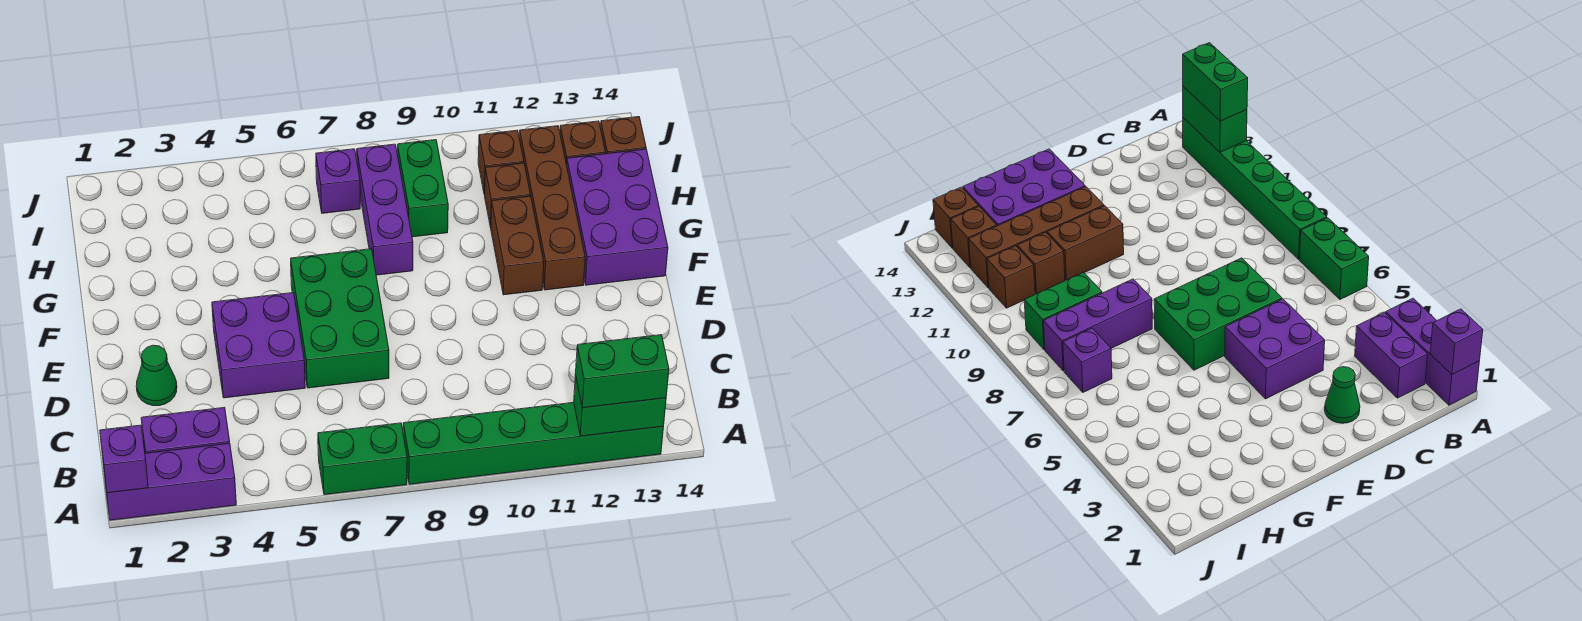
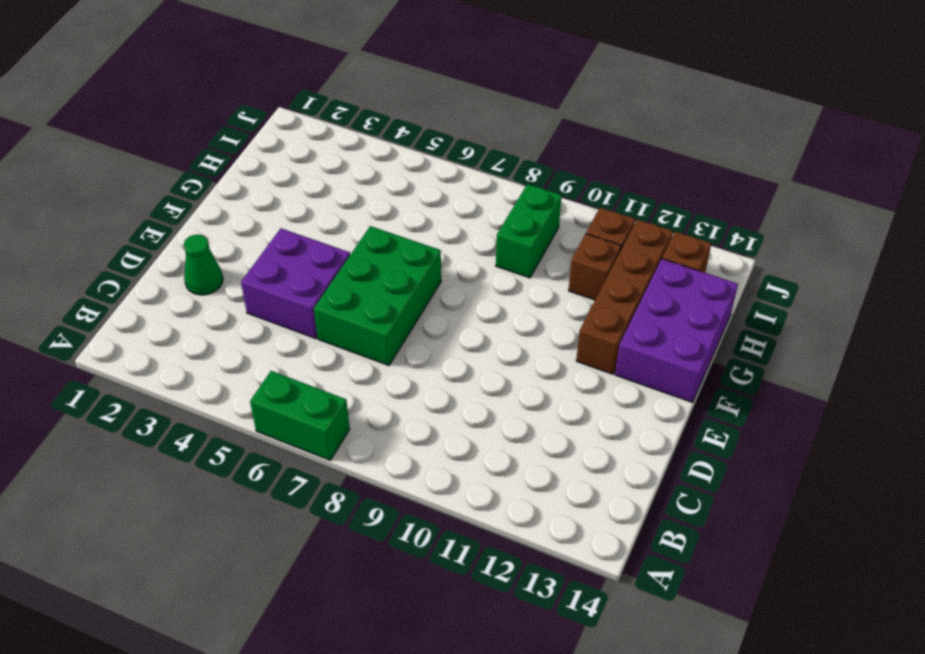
none -> purple 1x3 brick [104,443,236,520]
none -> green 1x6 brick [403,402,664,484]
none -> purple 1x2 brick [141,407,230,453]

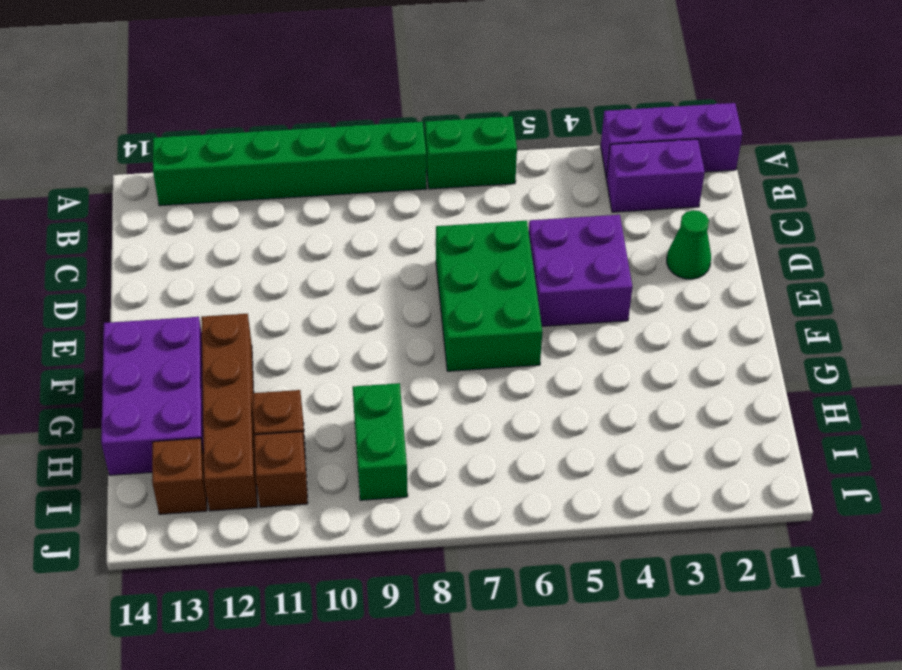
none -> brown 1x2 brick [491,196,544,295]
none -> purple 1x3 brick [357,144,413,275]
none -> purple 1x1 brick [316,149,360,213]

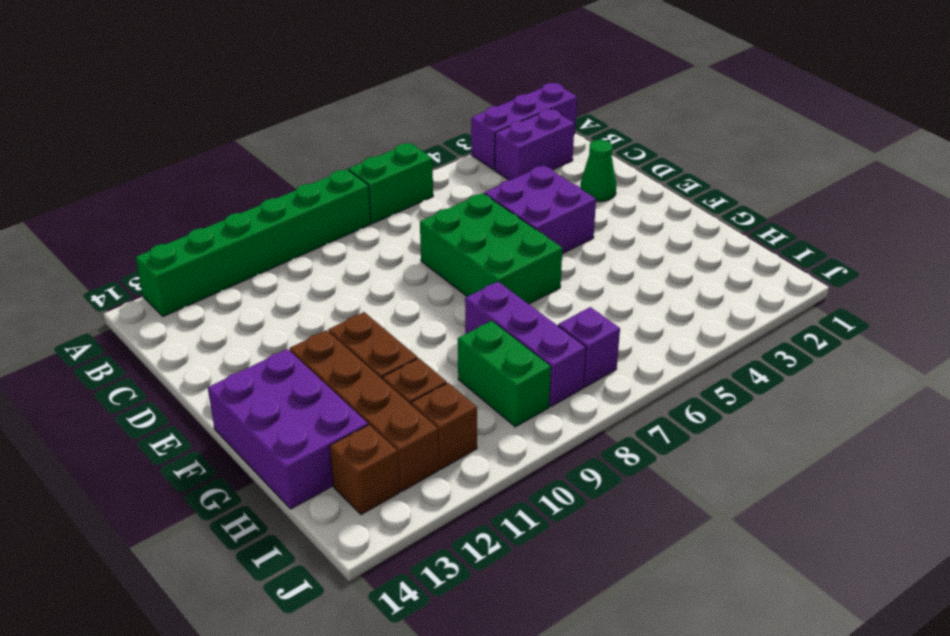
none -> brown 1x1 brick [600,117,646,154]
none -> purple 1x1 brick [100,425,148,493]
none -> green 1x2 brick [574,374,666,436]

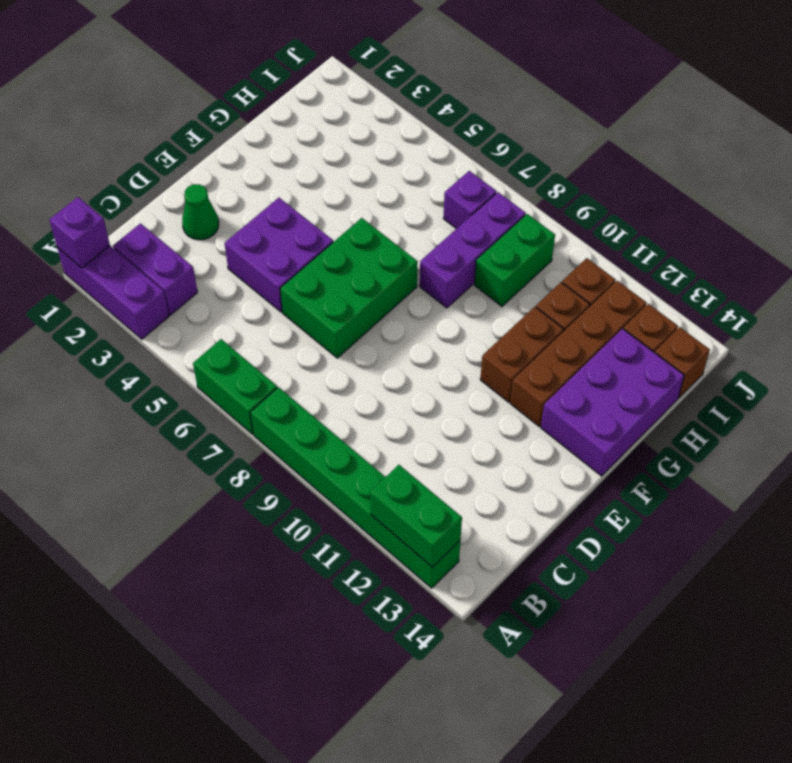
none -> green 1x2 brick [576,335,669,408]

